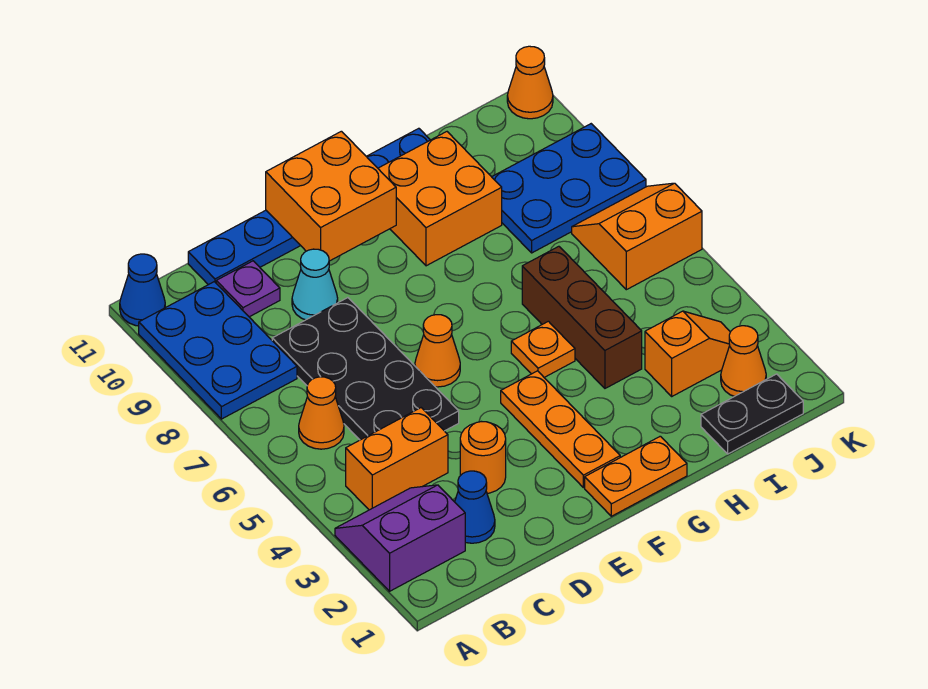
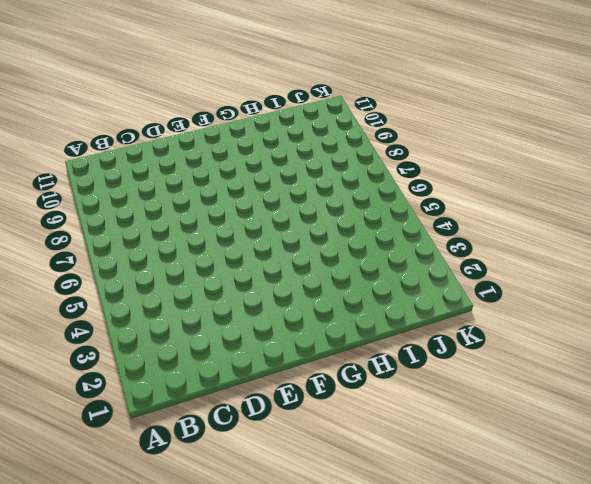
none -> purple 2x2 slope [335,485,465,591]
none -> blue 2x3 plate [139,282,297,419]
none -> blue 1x1 cone [120,254,165,326]

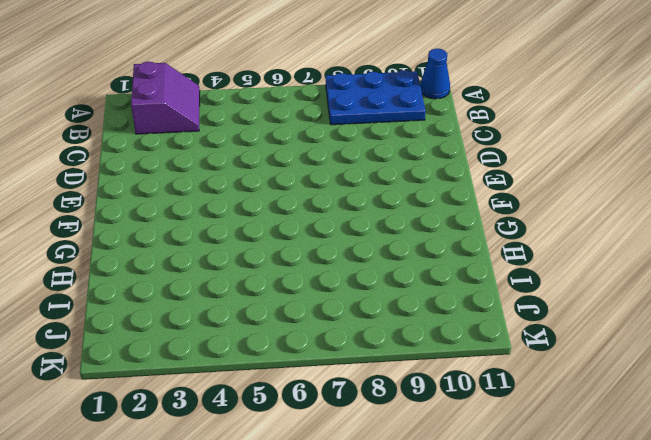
none -> orange 1x2 brick [346,408,448,510]
none -> orange 1x1 cone [299,377,344,449]
none -> blue 1x1 cone [455,471,495,543]

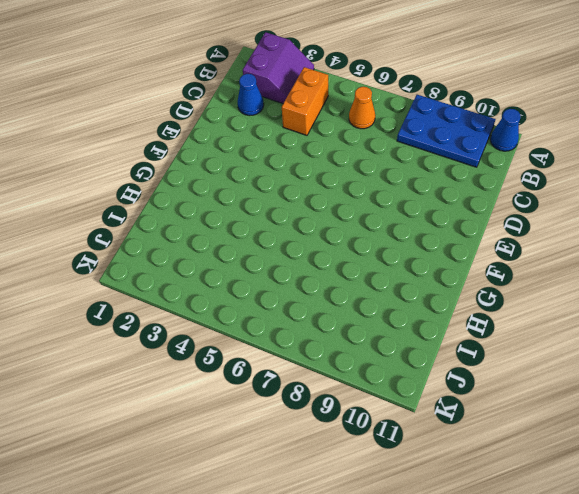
none -> black 2x4 plate [272,298,459,440]
none -> purple 1x1 plate [216,261,280,317]
none -> blue 1x6 plate [188,128,430,285]

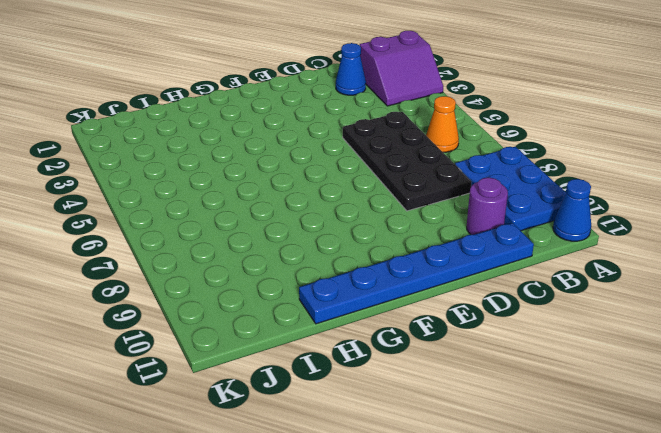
purple 1x1 round brick [467,178,508,235] -> purple 1x1 plate [216,261,280,317]
none -> orange 1x2 brick [346,408,448,510]
none -> orange 1x1 round brick [460,422,506,493]
none -> cyan 1x1 cone [292,249,338,320]

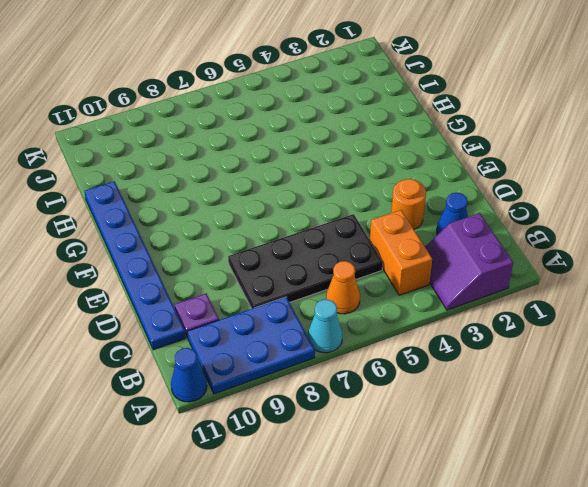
cyan 1x1 cone [308,299,342,353] -> cyan 1x1 cone moved to [292,249,338,320]
none -> orange 1x1 cone [415,315,460,387]
none -> orange 1x2 plate [585,436,687,516]
none -> orange 1x3 plate [501,371,620,488]

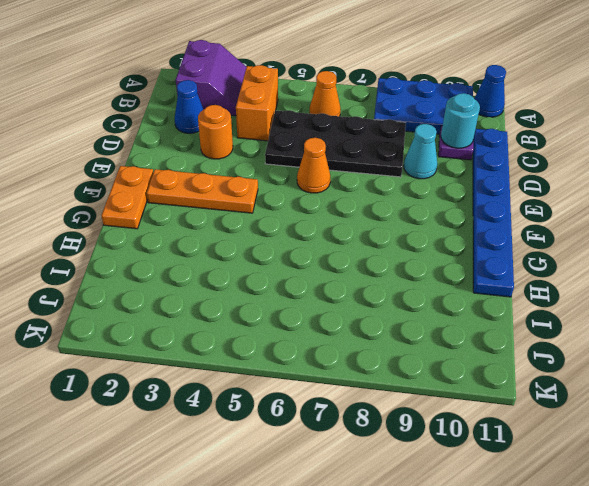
cyan 1x1 round brick [441,93,480,148] -> none
none -> orange 1x1 plate [511,321,575,377]
none -> orange 2x2 brick [378,132,502,266]
none -> brown 1x3 brick [522,246,642,388]

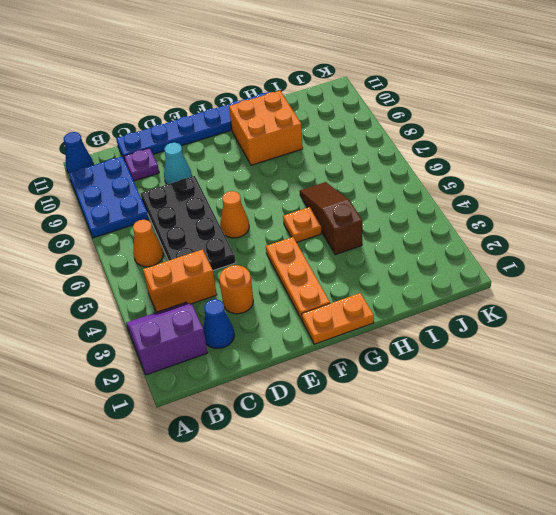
brown 1x3 slope [300,182,362,255] -> brown 1x3 brick [522,246,642,388]
none -> black 1x2 plate [701,374,803,454]
none -> orange 1x2 slope [645,311,730,396]
none -> blue 2x3 plate [492,124,646,253]

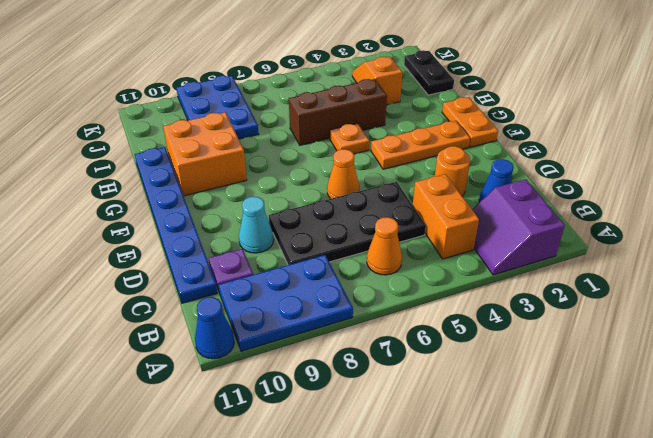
none -> orange 1x1 cone [721,326,766,397]
none -> orange 2x2 slope [572,183,702,290]
none -> orange 1x1 cone [507,46,553,119]

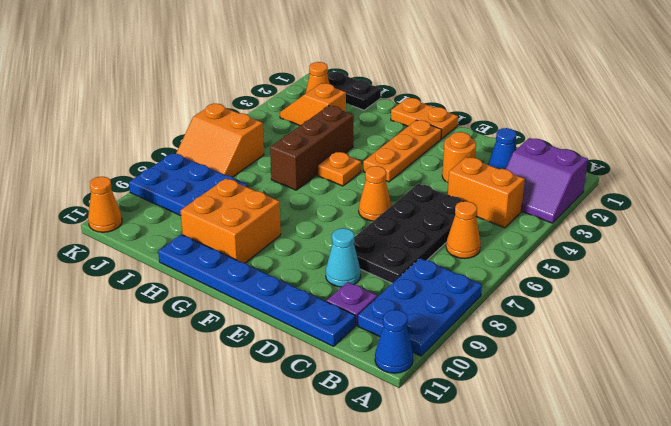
none -> orange 2x2 brick [266,131,396,261]

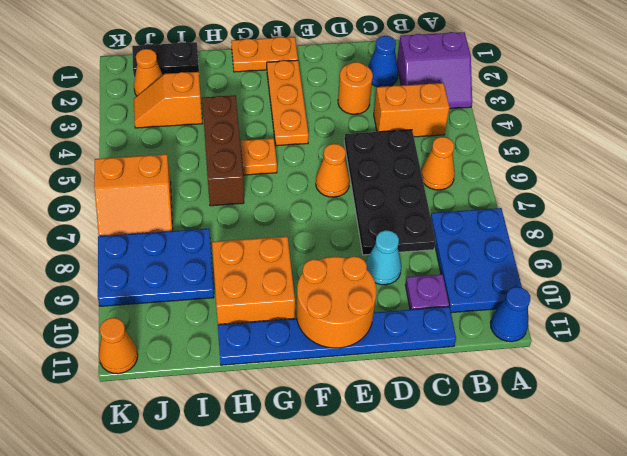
orange 2x2 round brick [296,256,377,348] -> orange 2x2 brick [266,131,396,261]

